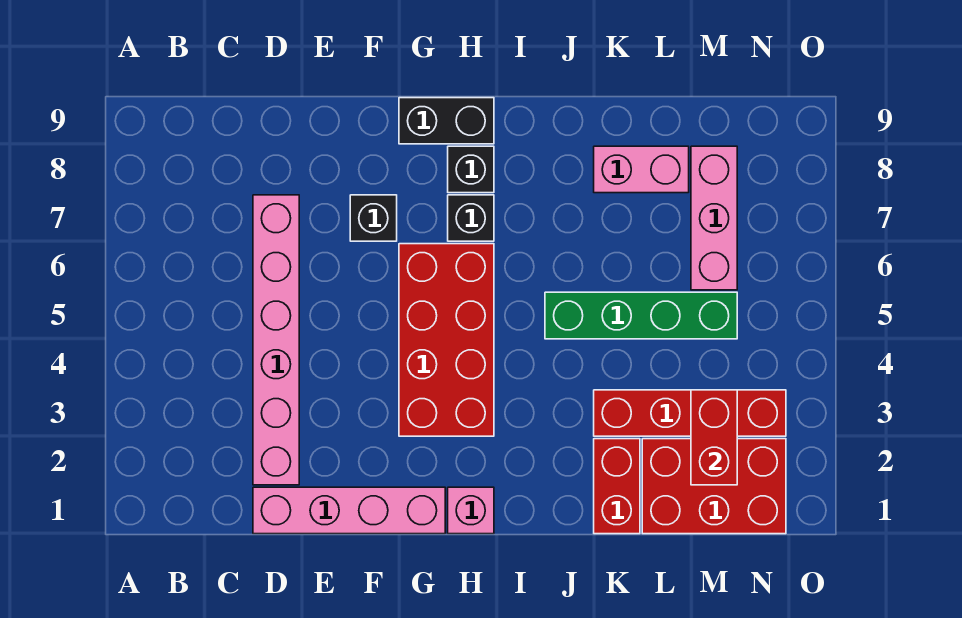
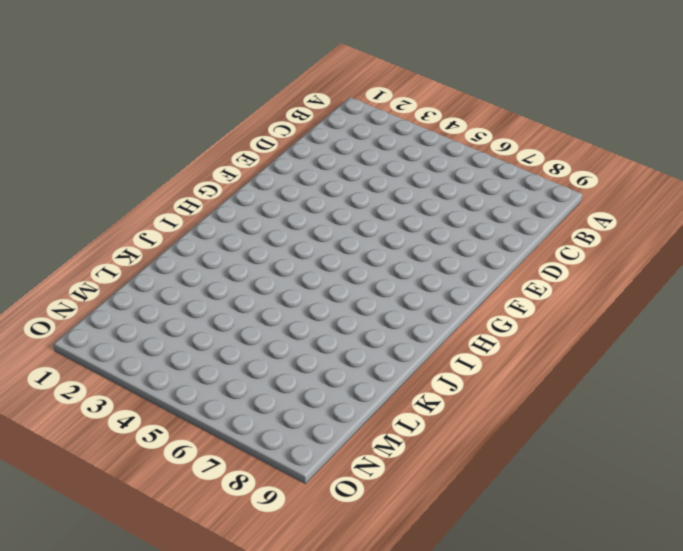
none -> pink 1x4 brick [253,487,445,534]
none -> pink 1x6 brick [253,195,299,485]
none -> black 1x1 brick [350,195,397,241]

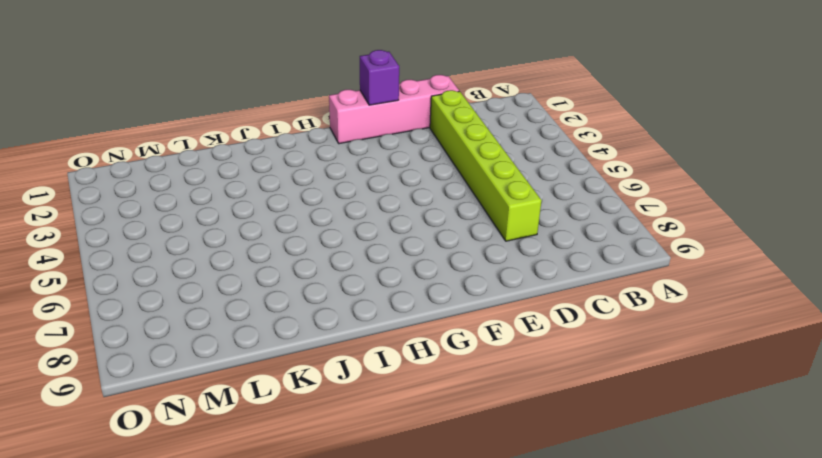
lime 1x6 brick [430,90,542,241] -> pink 1x6 brick [253,195,299,485]
purple 1x1 brick [360,50,399,105] -> none
none -> black 1x1 brick [350,195,397,241]
none -> red 2x4 brick [399,244,494,436]
none -> black 1x2 brick [399,98,494,144]

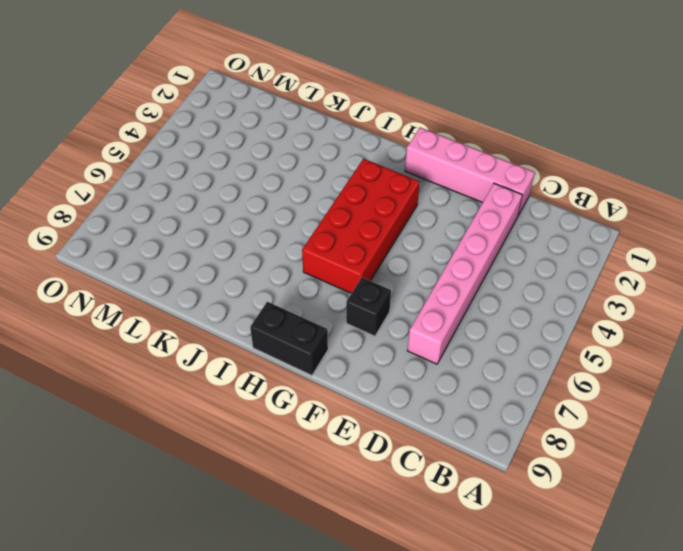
none -> pink 1x1 brick [448,487,494,534]
none -> black 1x1 brick [448,195,494,241]
none -> black 1x1 brick [448,146,494,193]

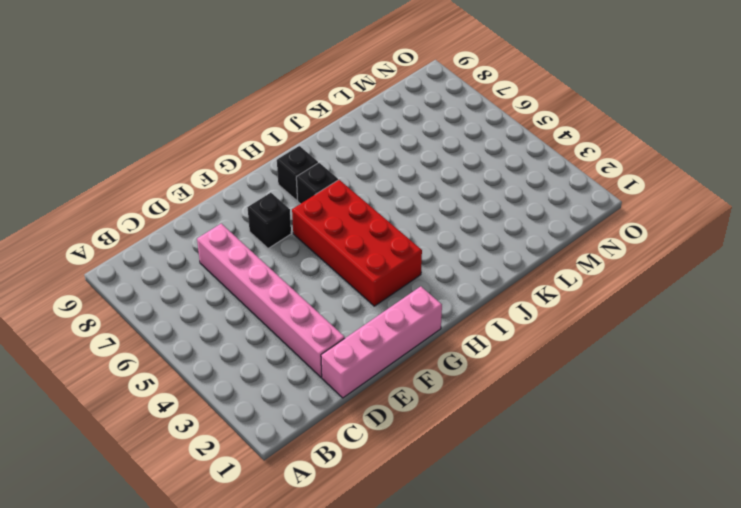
none -> black 1x2 brick [399,98,494,144]
none -> pink 1x1 brick [448,487,494,534]
none -> green 1x4 brick [545,292,737,339]

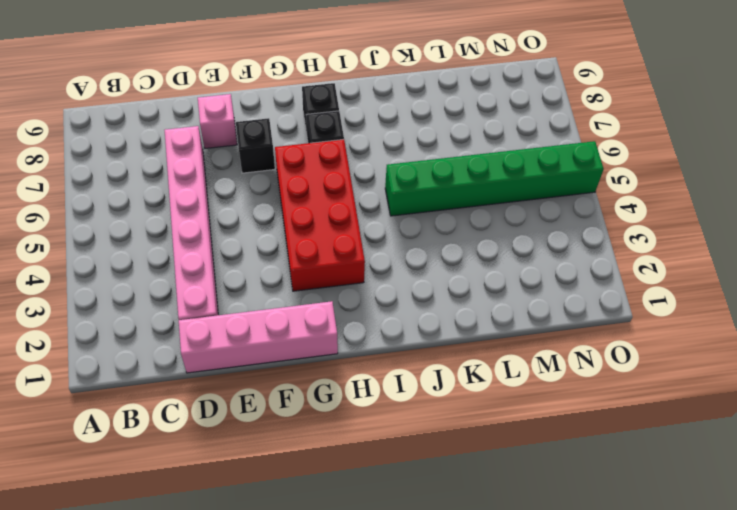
pink 1x1 brick [198,94,237,148] -> pink 1x1 brick moved to [448,487,494,534]
green 1x6 brick [385,141,604,216] -> green 1x4 brick [545,292,737,339]
none -> black 1x2 brick [399,98,494,144]
none -> red 1x2 brick [594,439,640,534]
none -> red 1x4 brick [594,390,786,436]

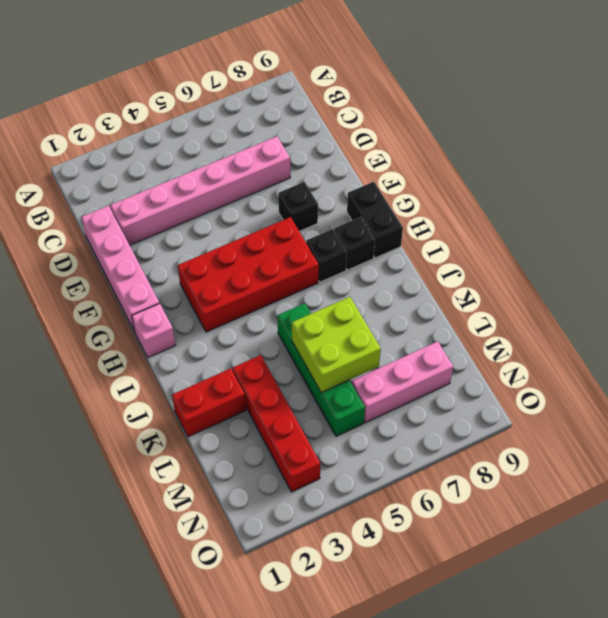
lime 2x2 brick [292,297,381,393] -> none
none -> pink 1x2 brick [594,146,689,193]
none -> red 2x3 brick [642,439,786,534]
none -> red 1x2 brick [691,390,737,485]

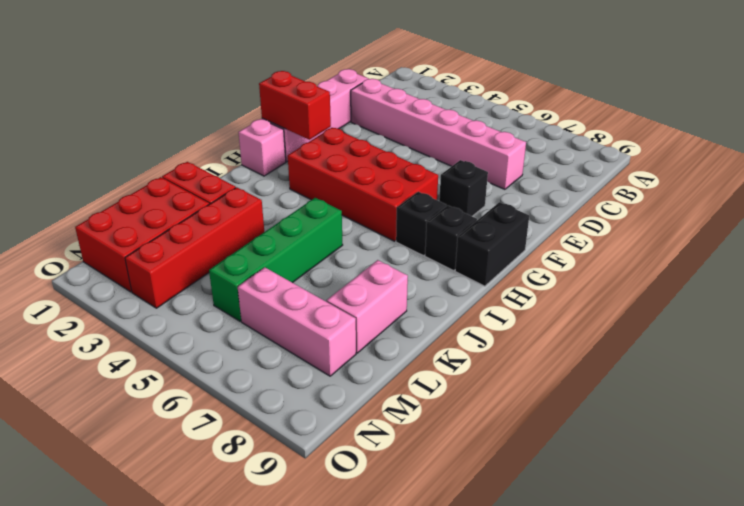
red 1x2 brick [259,71,331,140] -> red 1x2 brick moved to [691,390,737,485]

